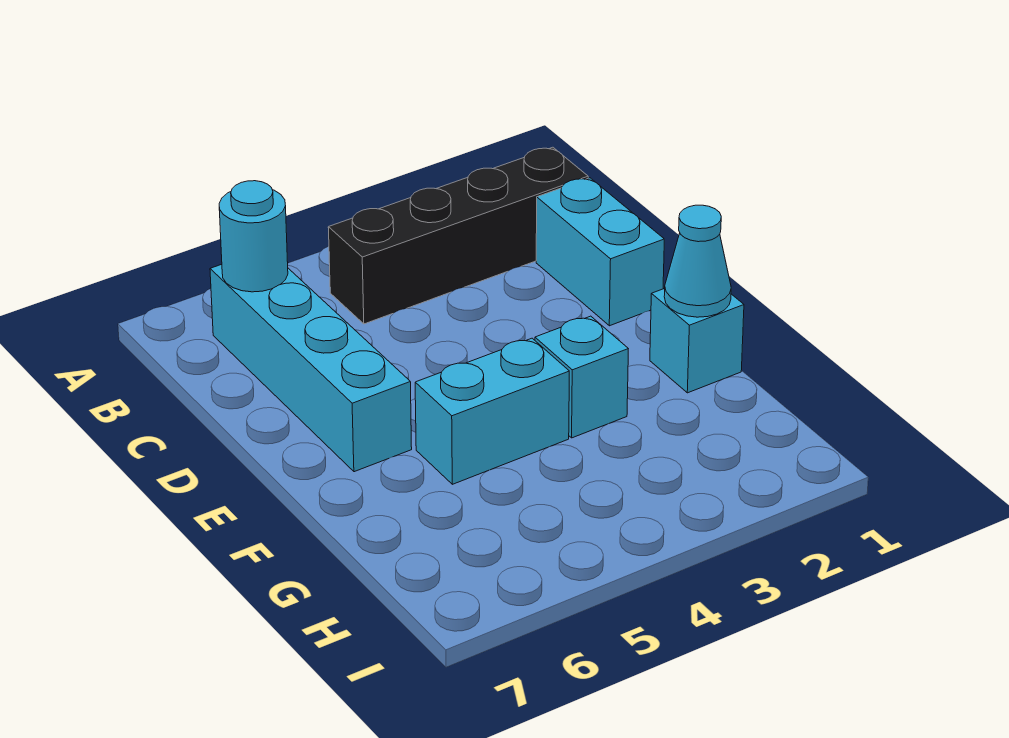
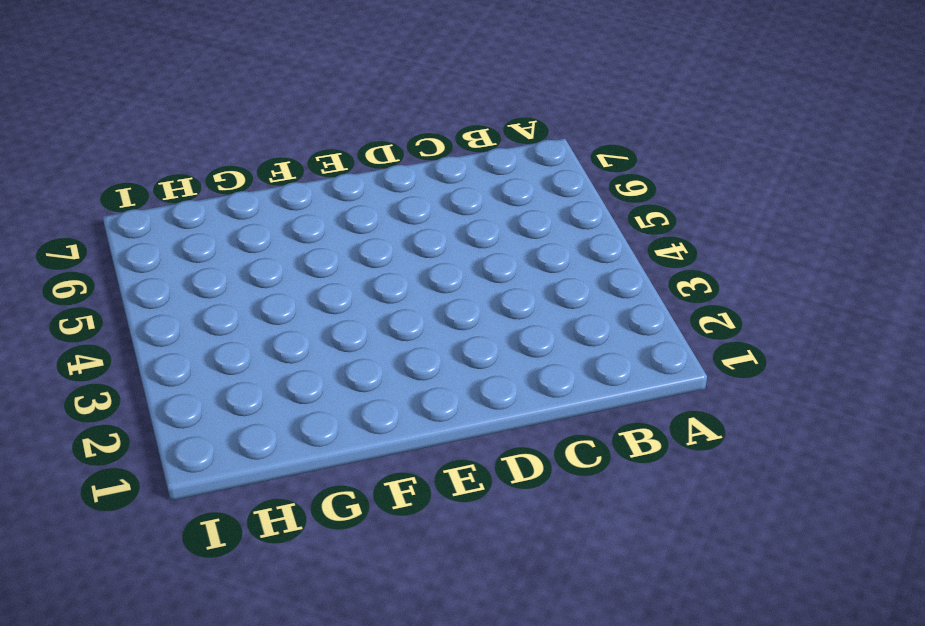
none -> black 1x4 brick [328,147,588,324]
none -> cyan 1x4 brick [210,264,412,472]

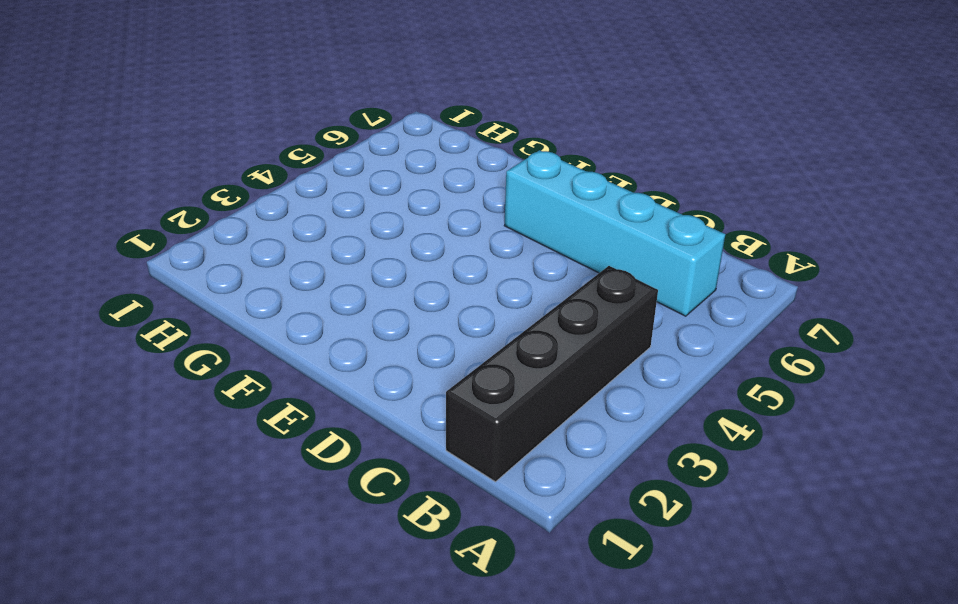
none -> cyan 1x2 brick [536,178,664,326]
none -> cyan 1x1 brick [650,288,744,393]

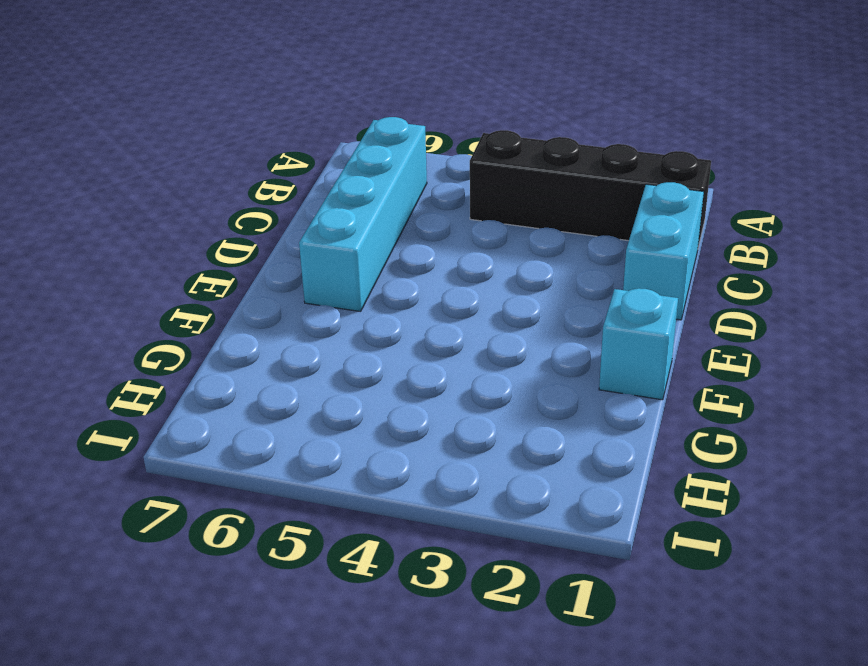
none -> cyan 1x1 brick [535,316,628,438]
none -> cyan 1x2 brick [415,338,569,484]

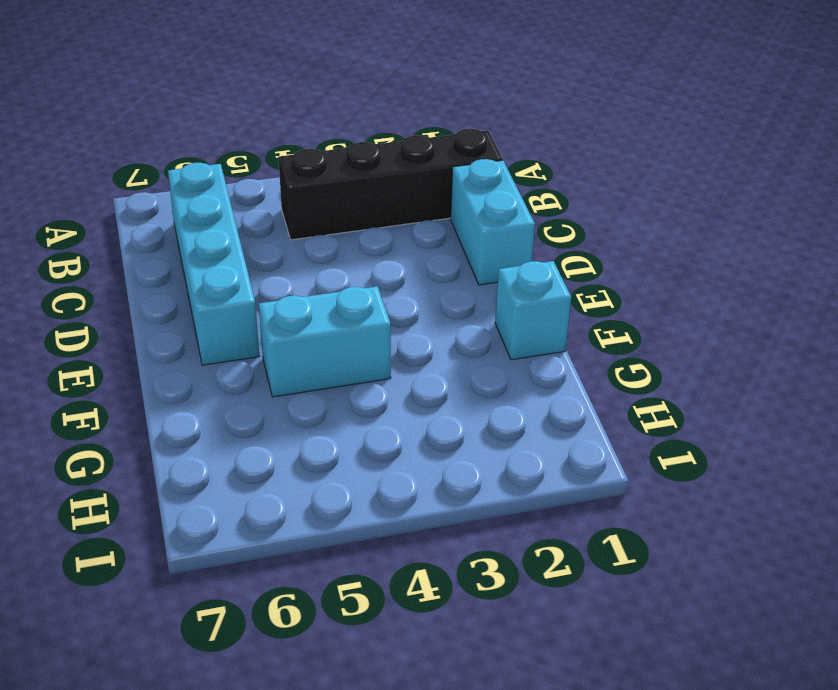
none -> cyan 1x1 brick [535,316,628,438]
none -> cyan 1x1 round brick [219,181,288,292]

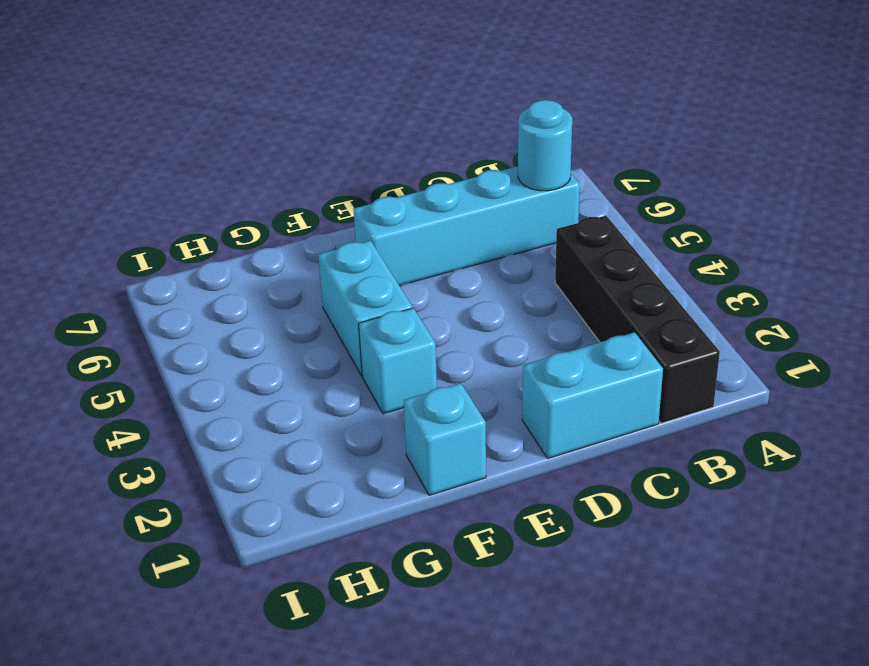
none -> cyan 1x1 cone [664,205,731,317]

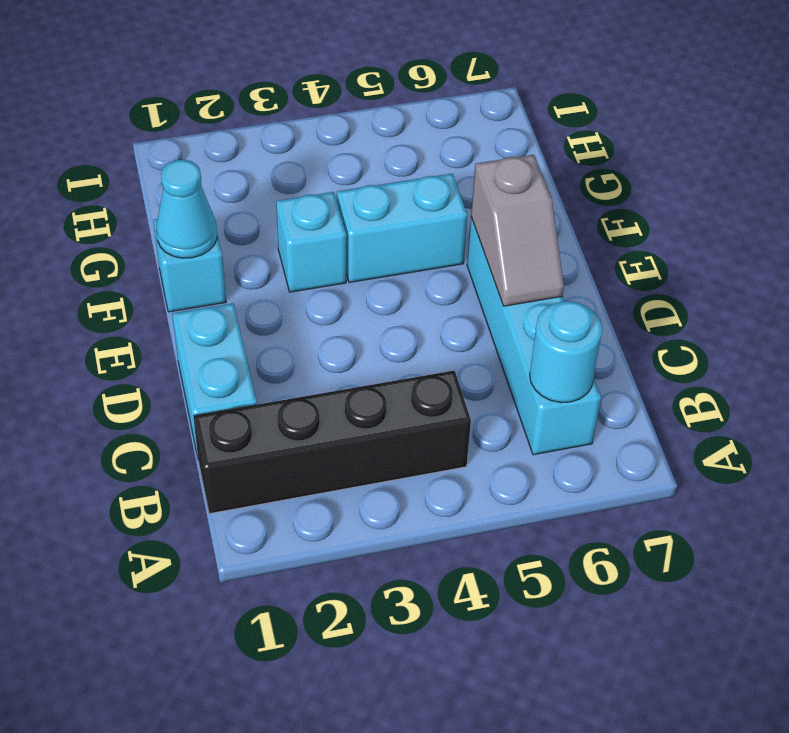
grey 1x2 slope [471,155,564,306] -> none

